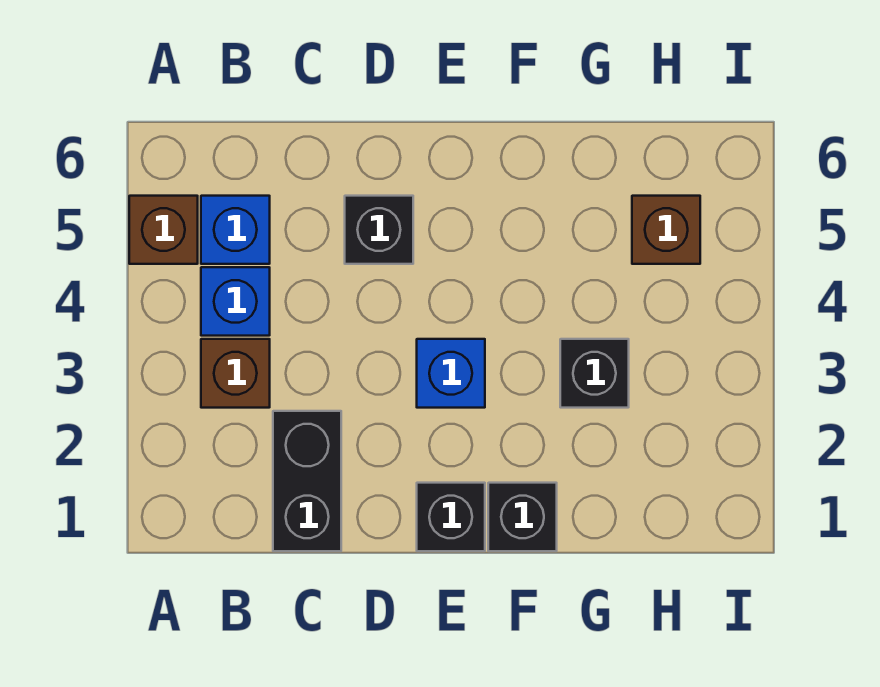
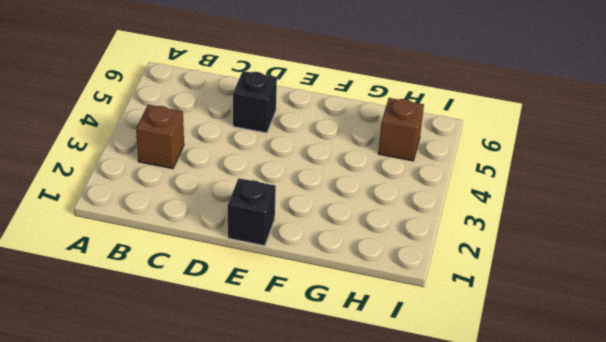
none -> brown 1x1 brick [129,196,198,264]
none -> blue 1x1 brick [201,267,270,336]

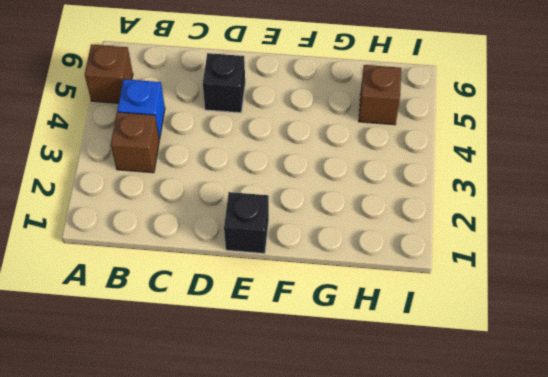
none -> blue 1x1 brick [201,196,270,264]
none -> black 1x2 brick [273,411,341,551]

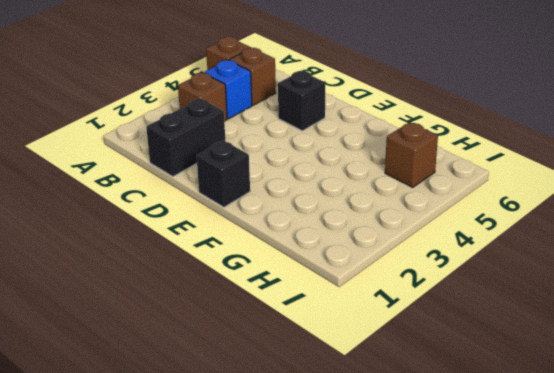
brown 1x1 brick [229,48,276,105] -> blue 1x1 brick [201,196,270,264]
none -> blue 1x1 brick [417,339,485,408]
none -> black 1x1 brick [488,483,557,551]

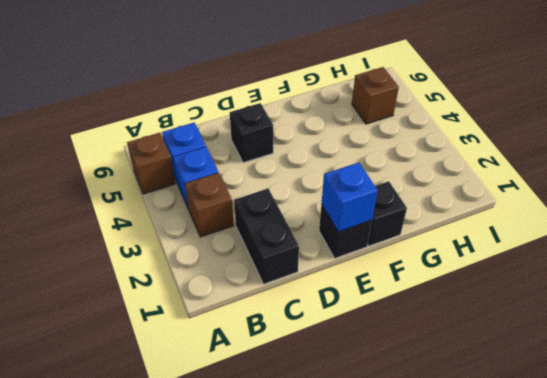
blue 1x1 brick [321,163,378,232] -> blue 1x1 brick moved to [417,339,485,408]
none -> black 1x1 brick [560,339,629,408]

